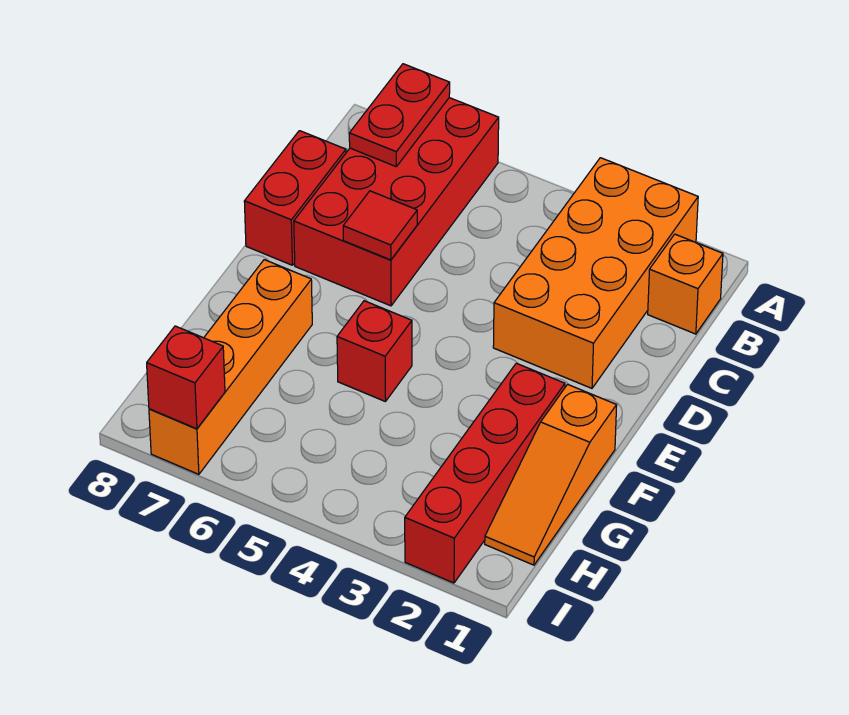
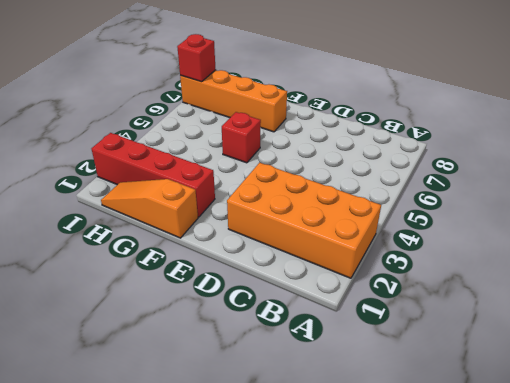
none -> red 2x4 brick [294,98,499,306]
none -> orange 1x1 brick [648,234,723,334]

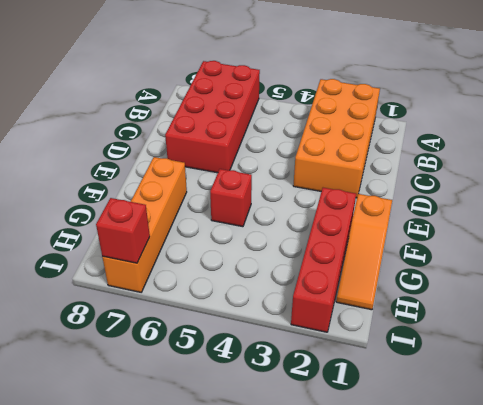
none -> orange 1x1 brick [648,234,723,334]
none -> red 1x2 brick [244,131,346,265]

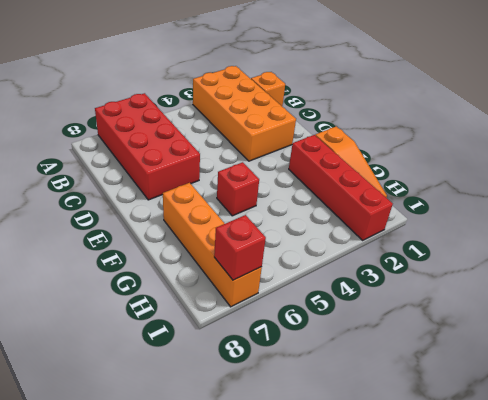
none -> red 1x2 brick [244,131,346,265]
none -> red 1x2 plate [349,64,450,166]

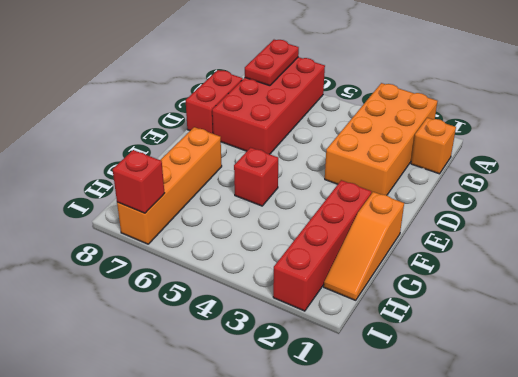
none -> red 1x1 tile [343,191,417,260]

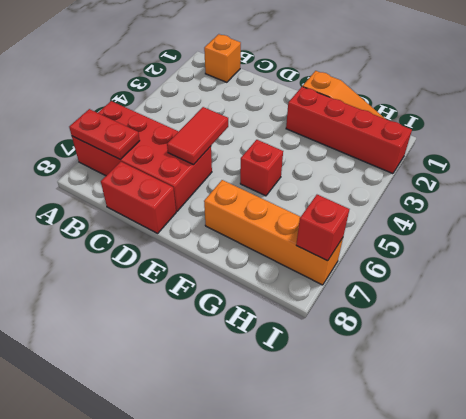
red 1x2 tile [167,107,228,165] -> red 1x1 tile [343,191,417,260]
none -> orange 2x4 brick [493,158,698,388]

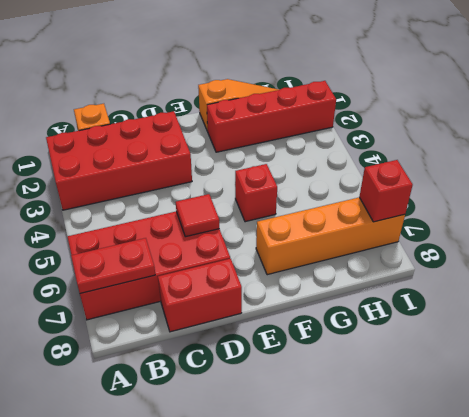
red 2x4 brick [46,111,192,210] -> orange 2x4 brick [493,158,698,388]

